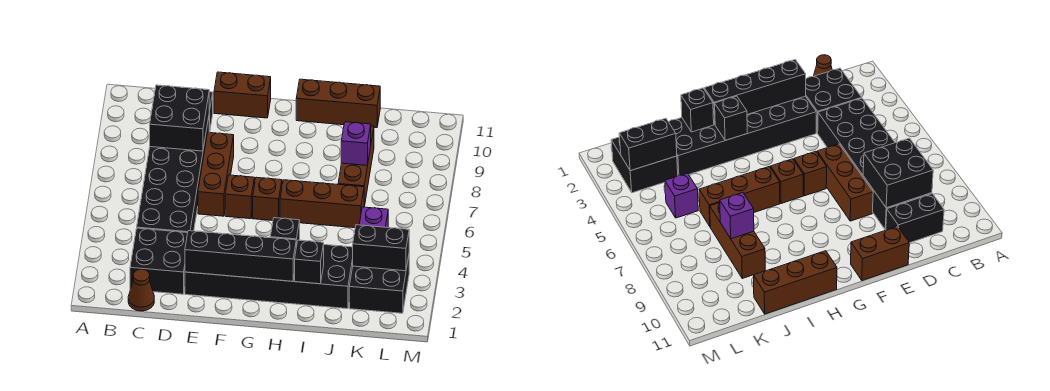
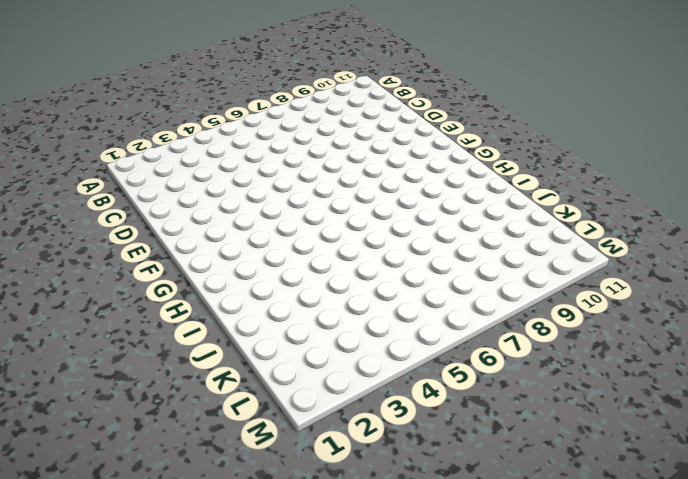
none -> brown 1x1 cone [128,269,154,311]
none -> black 2x2 brick [130,228,188,294]
none -> black 2x6 brick [137,118,209,233]

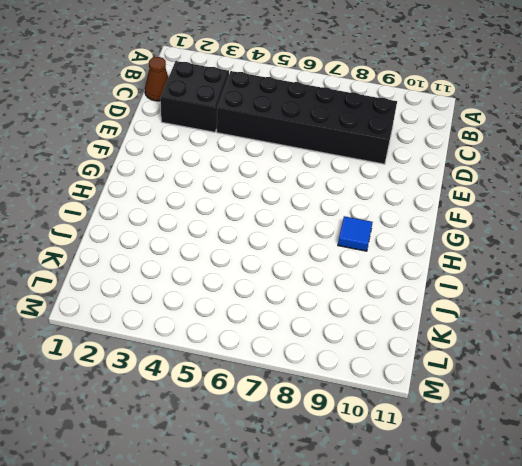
blue 1x1 tile [338,216,373,251] -> none
none -> black 1x2 brick [886,194,944,243]
none -> black 2x6 brick [185,245,353,309]
none -> brown 1x3 brick [198,132,234,216]

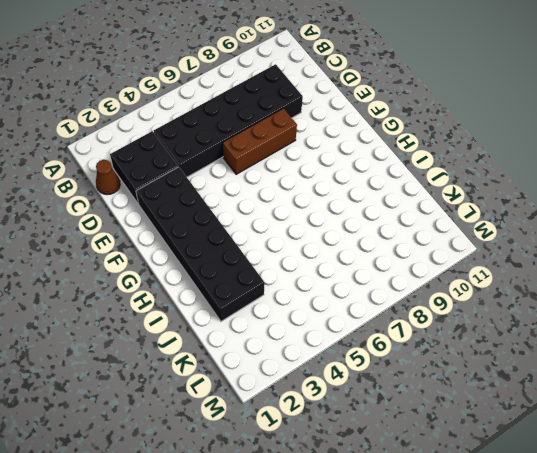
none -> black 1x2 brick [886,194,944,243]
none -> brown 1x2 brick [214,72,271,118]
none -> brown 1x1 brick [225,175,255,219]

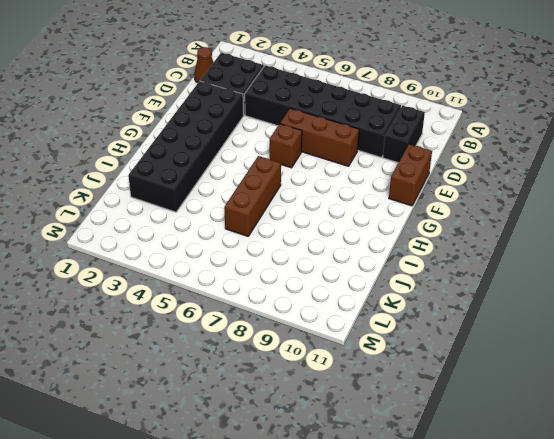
none -> brown 1x1 brick [253,177,282,221]
none -> brown 1x3 brick [296,79,380,128]
none -> brown 1x3 brick [338,126,374,207]

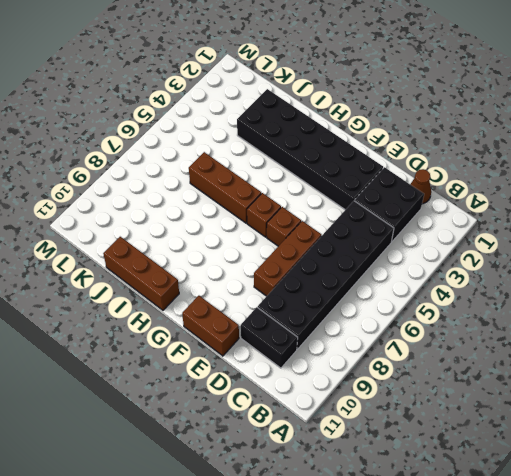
none -> brown 1x3 brick [338,126,374,207]
none -> black 2x2 brick [349,256,409,313]
none -> purple 1x1 brick [359,207,388,228]

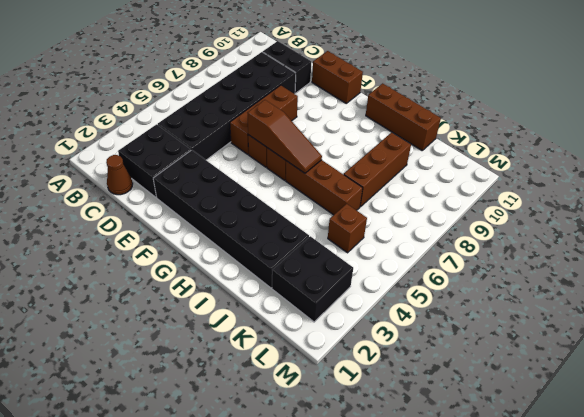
brown 1x3 slope [247,100,322,173] -> none
brown 1x1 brick [328,204,367,253] -> purple 1x1 brick [359,207,388,228]
none -> black 2x2 brick [150,85,209,151]
none -> black 1x4 brick [185,231,296,281]
none -> black 1x1 brick [270,218,300,247]

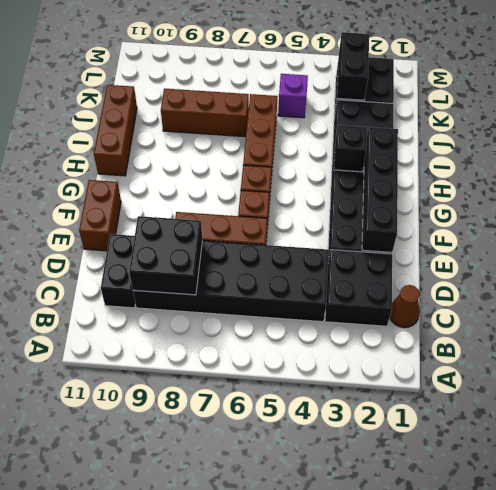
none -> black 1x1 brick [295,240,324,284]
none -> purple 1x1 brick [341,122,371,166]

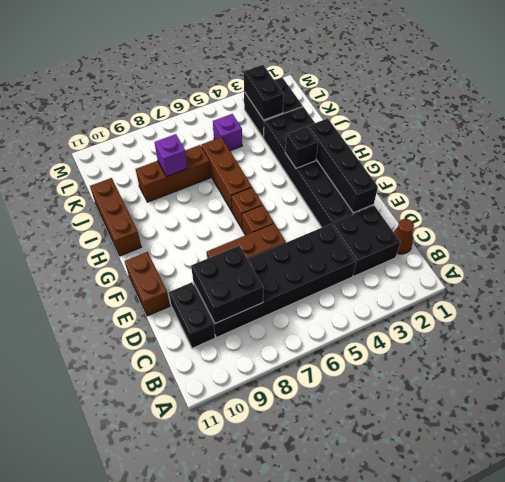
none -> black 1x1 brick [295,240,324,284]

